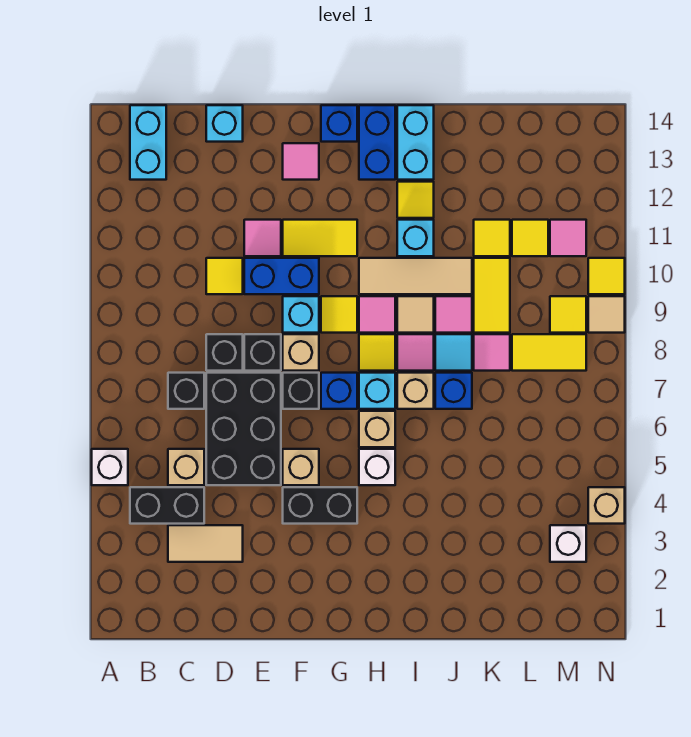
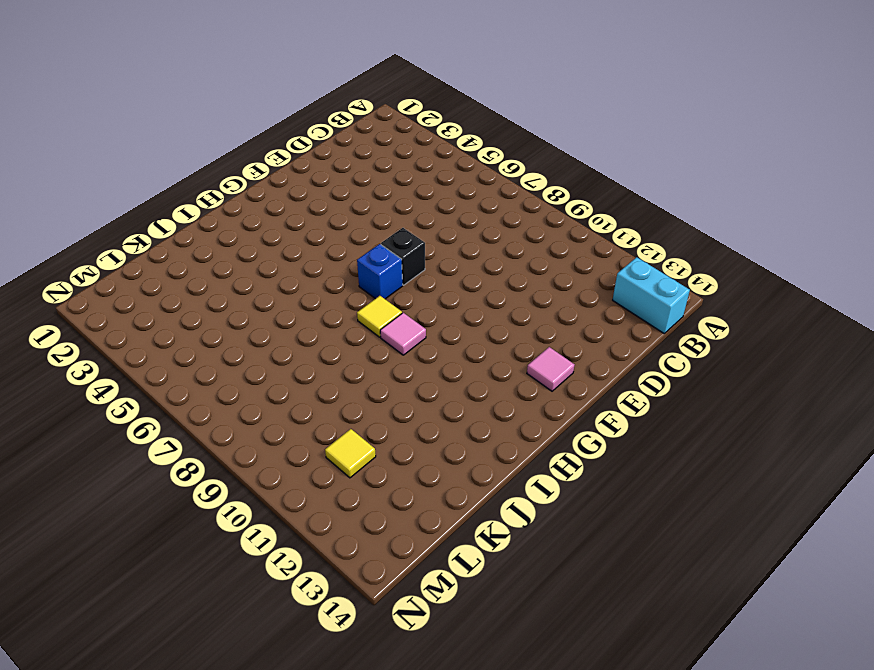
none -> white 1x1 brick [92,449,128,485]
none -> black 1x2 brick [130,487,204,524]
none -> tan 1x2 tile [168,525,243,562]
none -> tan 1x1 brick [168,449,204,485]

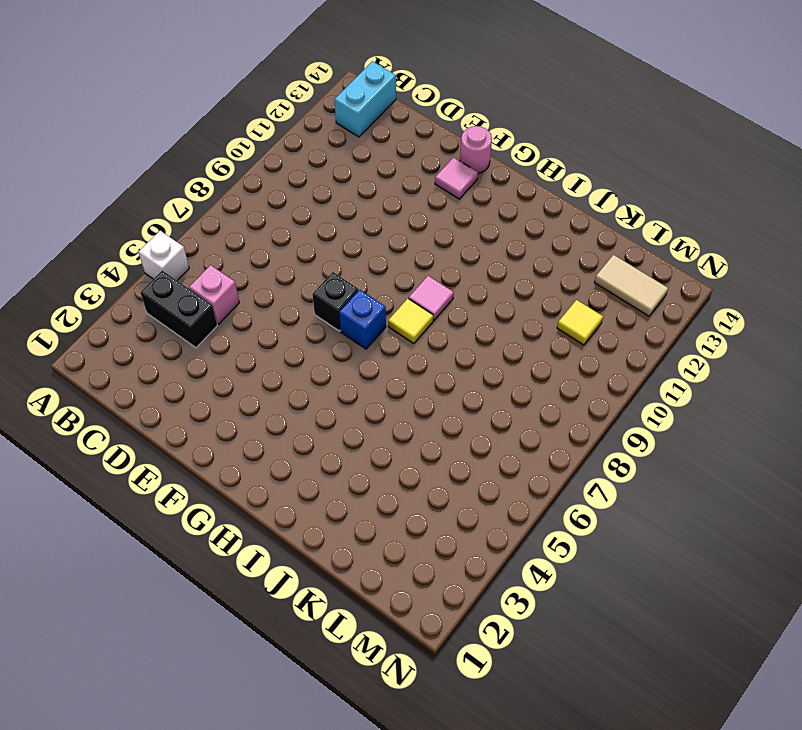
pink 1x1 brick [189,265,239,324] -> tan 1x1 brick [168,449,204,485]
pink 1x1 round brick [460,126,492,173] -> none
tan 1x2 tile [594,255,668,316] -> tan 1x2 tile moved to [168,525,243,562]
none -> black 1x1 brick [168,373,204,409]
none -> black 2x3 brick [206,373,281,485]
none -> black 1x1 brick [206,334,243,371]
none -> yellow 1x1 tile [206,258,243,294]

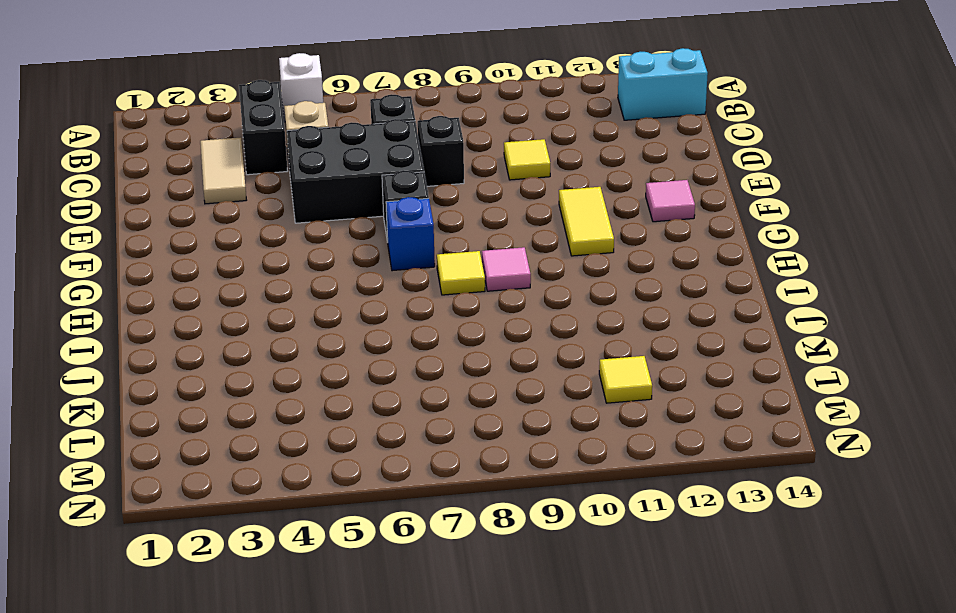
none -> cyan 1x1 brick [206,105,243,142]
none -> black 1x1 brick [244,334,281,371]
none -> blue 1x2 brick [244,258,319,294]
none -> pink 1x1 tile [244,220,281,256]

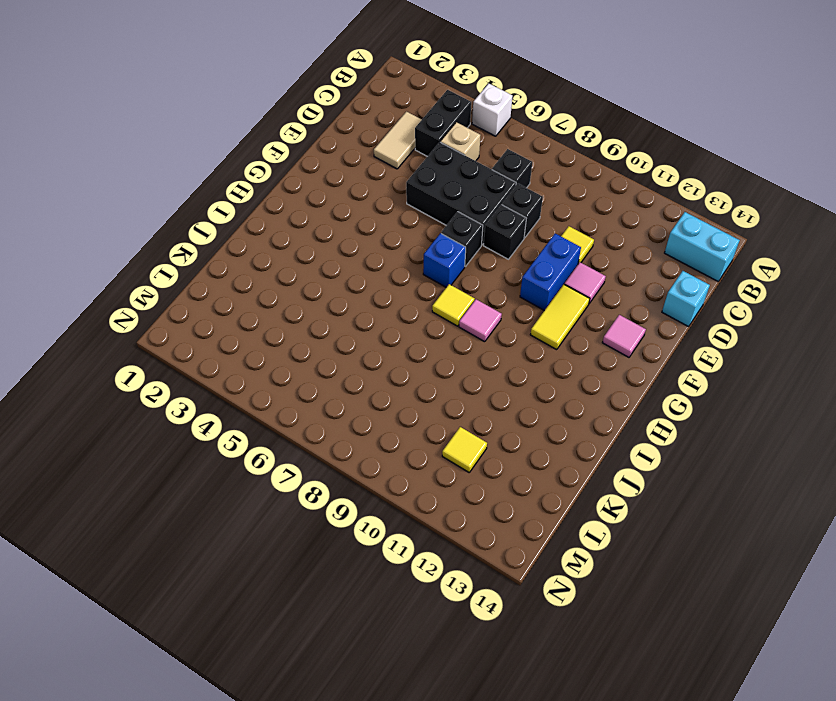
none -> black 1x2 brick [283,487,357,524]
none -> tan 1x1 brick [283,449,319,485]
none -> tan 1x1 brick [283,334,319,371]
none -> cyan 1x1 brick [283,296,319,333]

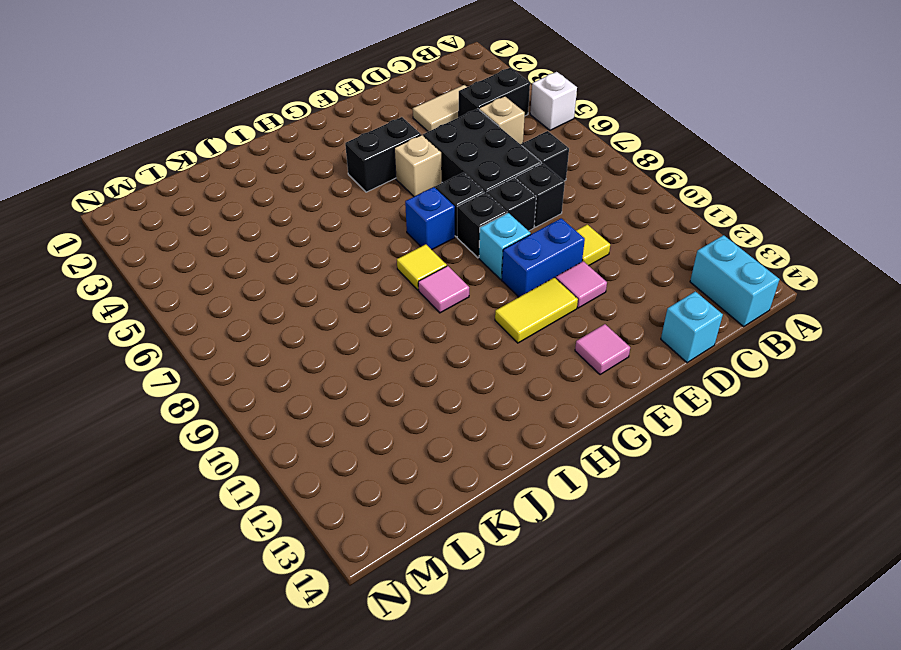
black 1x1 brick [457,192,507,258] -> tan 1x1 brick [283,334,319,371]
none -> yellow 1x1 tile [321,296,357,333]
none -> blue 1x1 brick [321,105,357,142]
none -> white 1x1 brick [359,449,395,485]
none -> tan 1x1 brick [359,411,395,447]

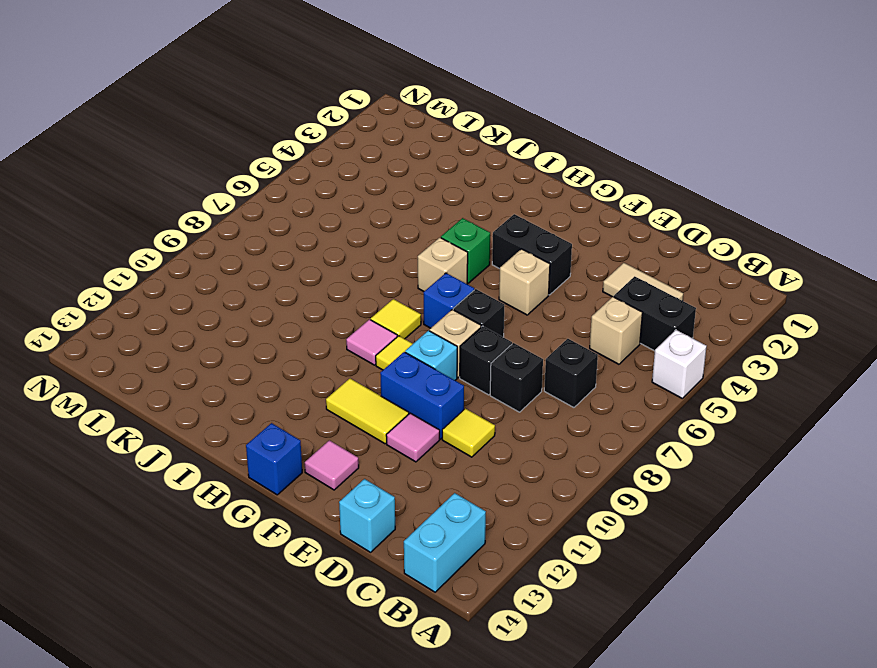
green 1x1 brick [441,218,490,283] -> white 1x1 brick [359,449,395,485]
none -> black 2x3 brick [206,373,281,485]
none -> cyan 1x1 brick [359,373,395,409]
none -> tan 1x3 tile [359,258,472,294]
none -> blue 1x2 brick [359,105,395,180]

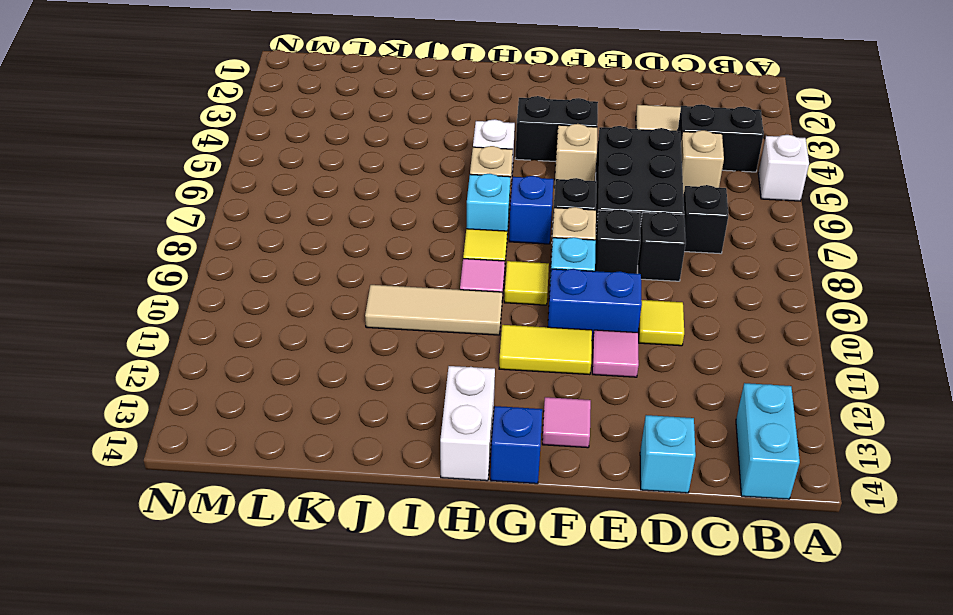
white 1x2 brick [440,366,495,481] -> blue 1x2 brick [359,105,395,180]
none -> tan 1x1 brick [397,373,434,409]
none -> pink 1x1 tile [397,334,434,371]
none -> tan 1x1 tile [397,296,434,333]
none -> cyan 1x1 brick [397,220,434,256]

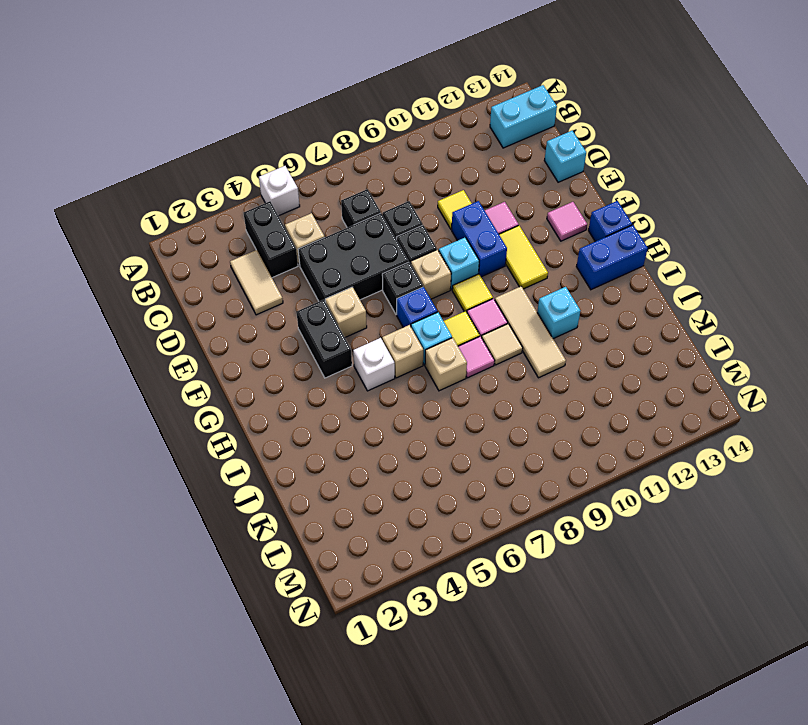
none -> yellow 1x1 tile [397,182,434,218]
none -> cyan 1x2 brick [397,105,434,180]
none -> blue 1x1 brick [435,373,472,409]
none -> cyan 1x1 tile [435,334,472,371]

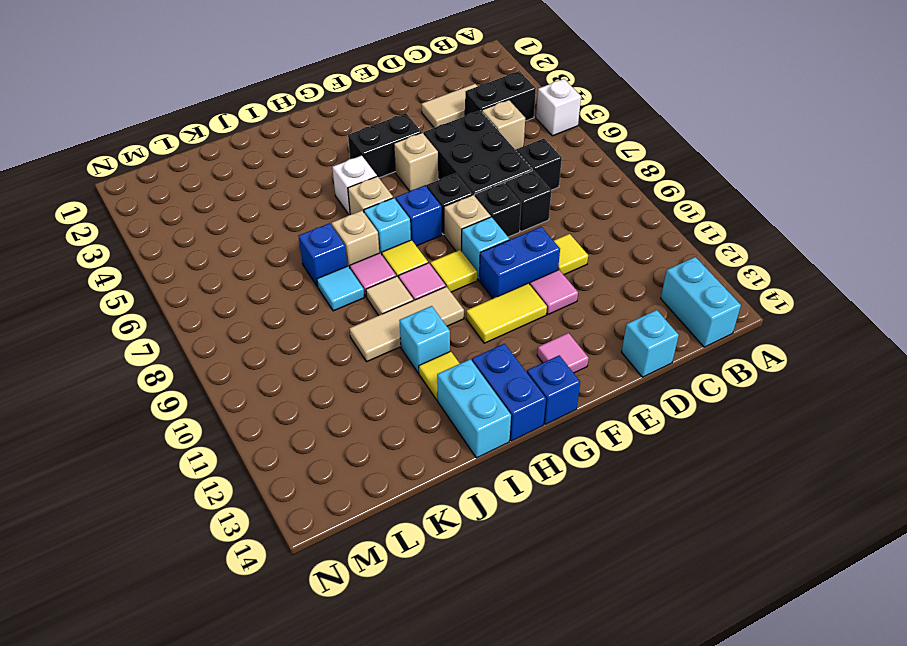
none -> pink 1x1 tile [435,296,472,333]
none -> pink 1x1 tile [474,334,510,371]
none -> yellow 1x2 tile [474,258,510,333]
none -> yellow 1x1 tile [474,220,510,256]

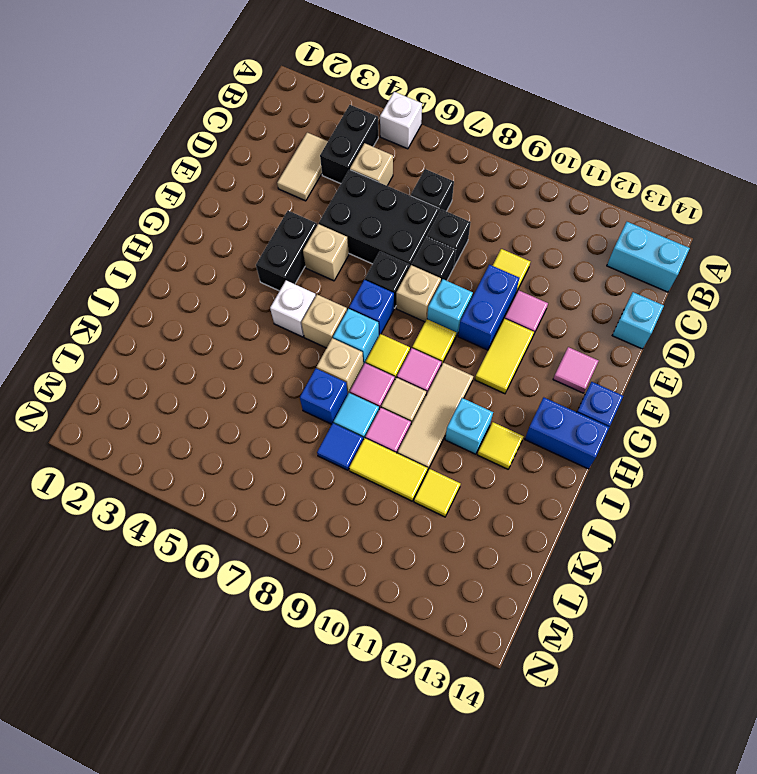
blue 1x1 tile [317,423,363,470] -> pink 1x1 tile [474,334,510,371]
none -> cyan 1x2 brick [397,105,434,180]
none -> yellow 1x2 tile [512,334,586,371]
none -> yellow 1x1 tile [512,220,548,256]
none -> white 1x1 brick [550,525,586,562]

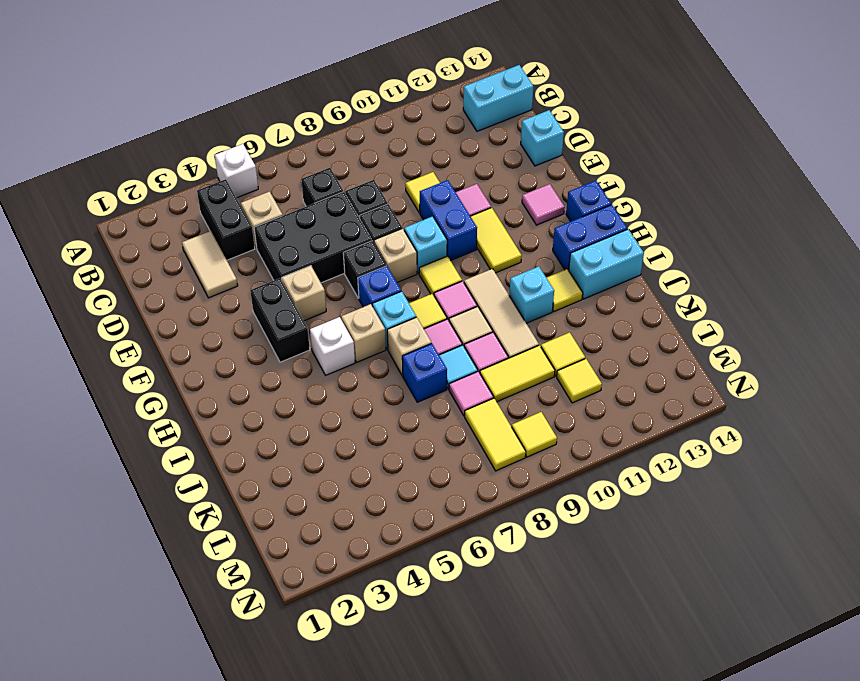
none -> white 1x1 brick [550,525,586,562]
none -> pink 1x1 tile [550,220,586,256]
none -> tan 1x1 brick [588,487,625,524]
none -> tan 1x1 tile [588,296,625,333]

